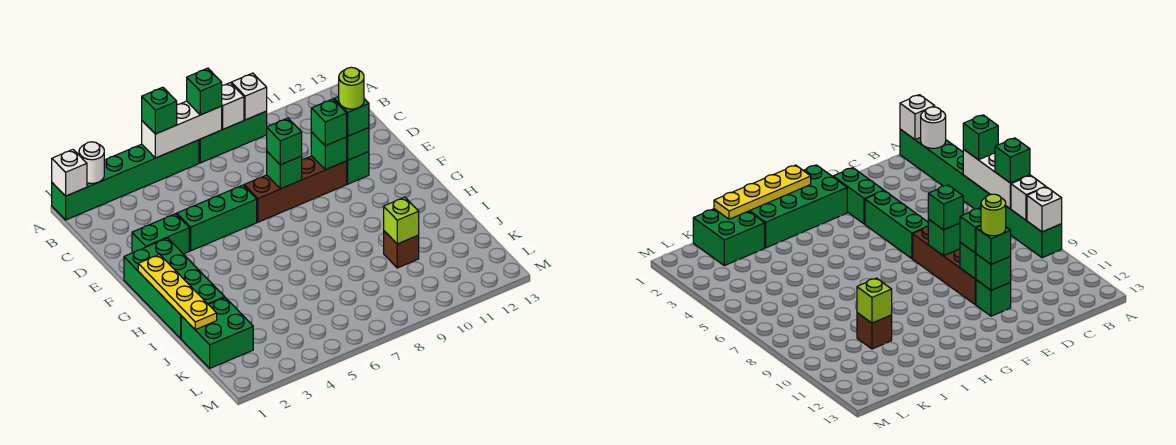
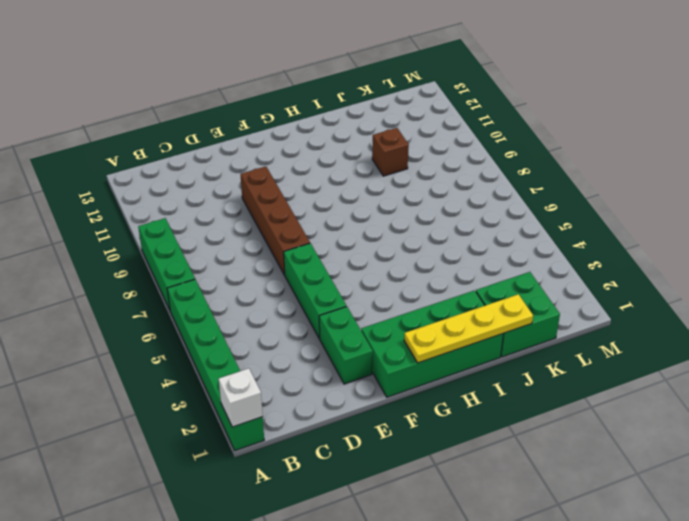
none -> green 1x1 brick [347,152,369,184]
none -> white 1x1 round brick [79,142,104,183]
none -> white 1x3 brick [142,101,222,158]

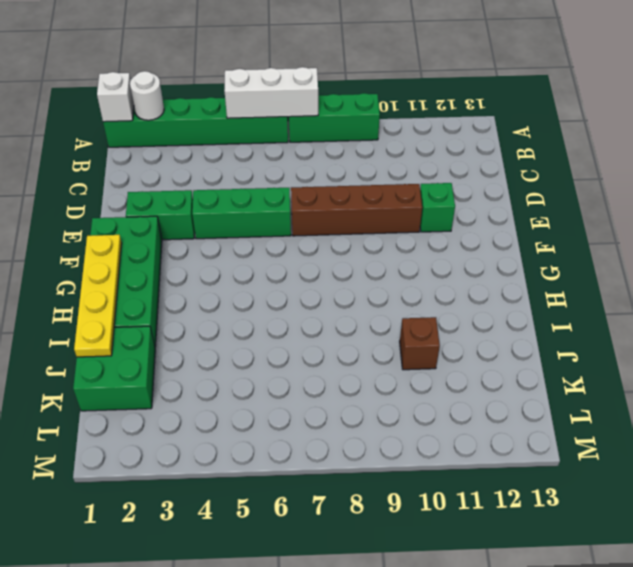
none -> white 1x1 brick [222,83,244,129]
none -> white 1x1 brick [231,73,267,120]
none -> green 1x1 brick [267,152,302,189]

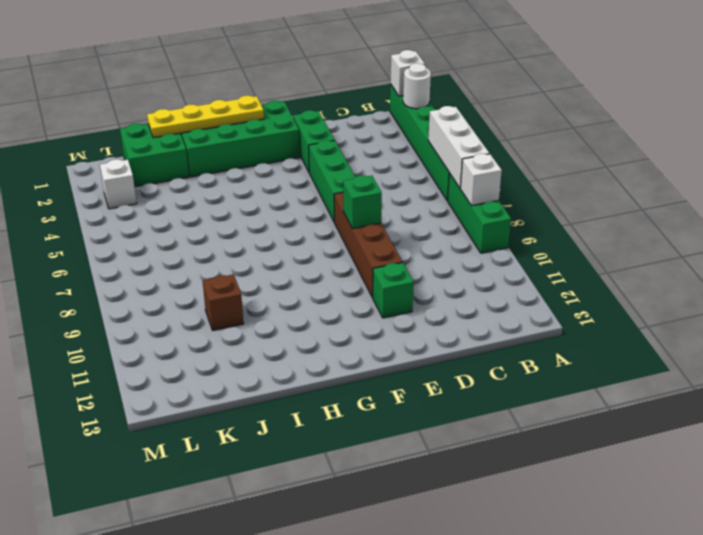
white 1x1 brick [100,159,137,209] -> white 1x1 brick moved to [231,73,267,120]
none -> green 1x1 brick [311,132,347,170]
none -> green 1x1 brick [347,128,369,160]
none -> lime 1x1 brick [384,197,419,244]

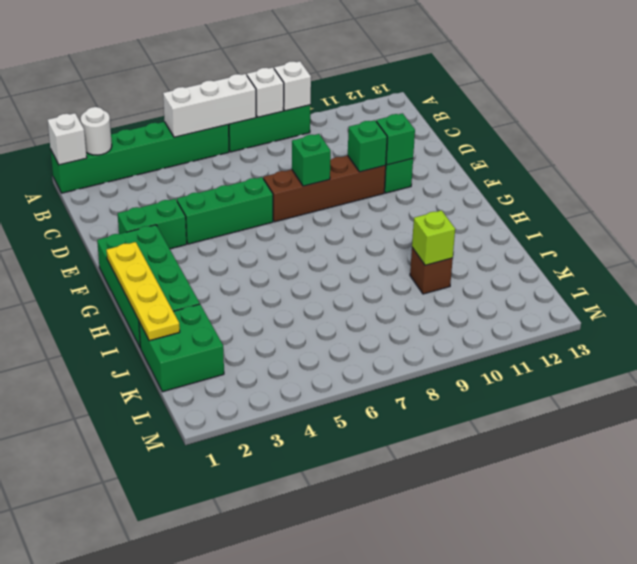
none -> green 1x1 brick [142,87,177,134]
none -> green 1x1 brick [187,68,222,115]
none -> green 1x1 brick [267,118,302,165]

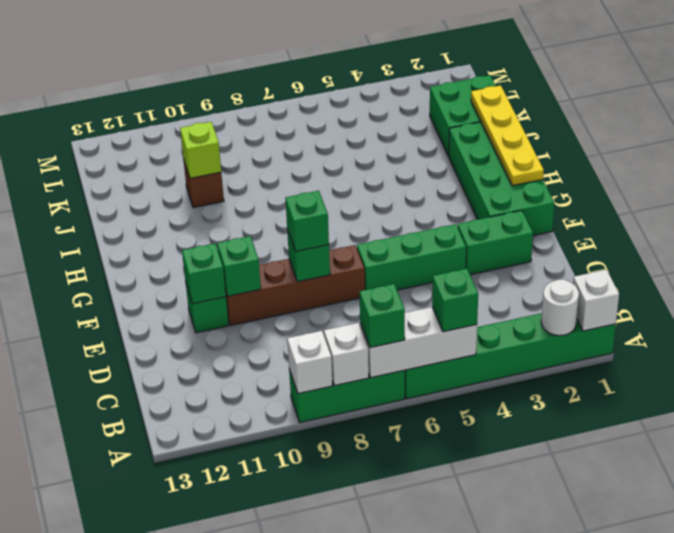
none -> green 1x1 brick [311,99,347,146]
none -> green 1x1 brick [334,96,369,136]
none -> lime 1x1 round brick [339,67,364,109]

